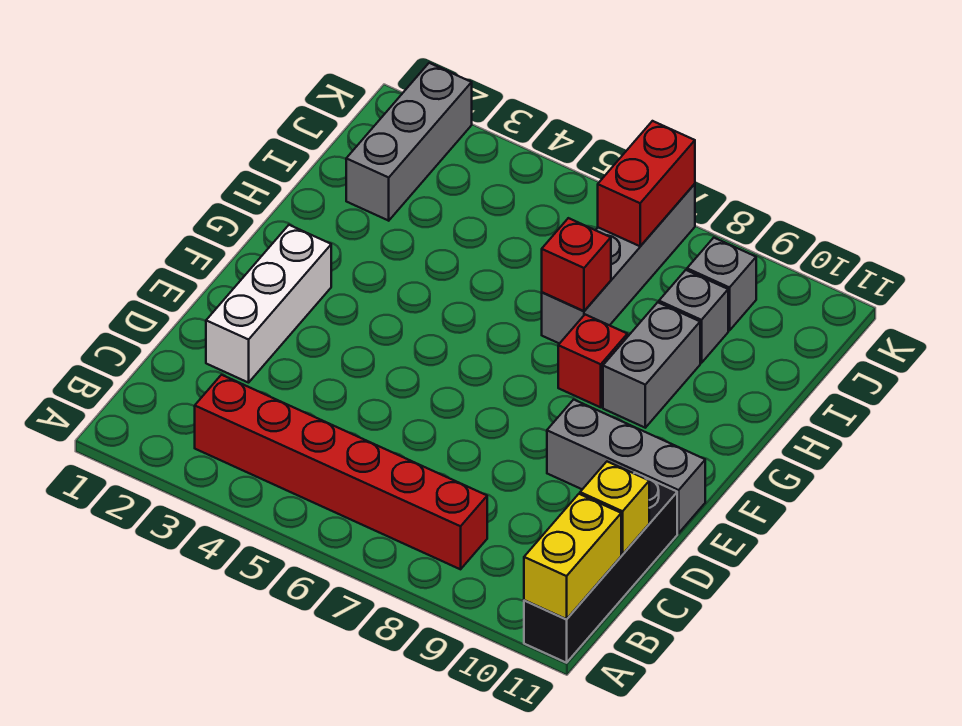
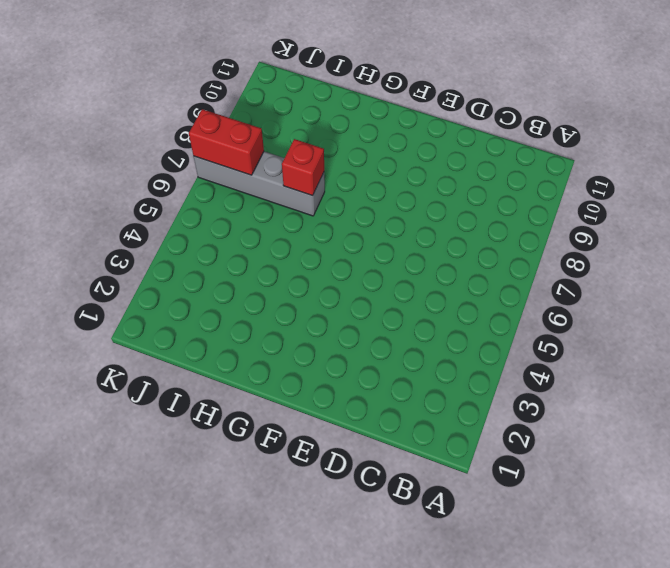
none -> black 1x4 brick [524,473,677,663]
none -> red 1x6 brick [195,375,487,569]
none -> white 1x3 brick [206,225,331,383]

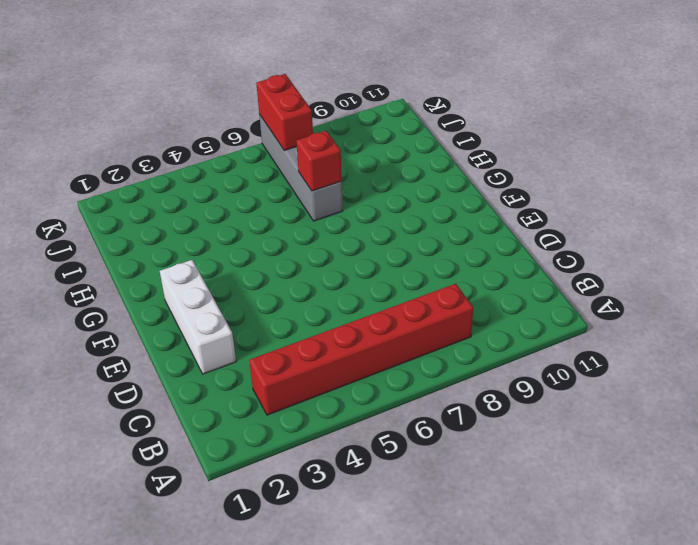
none -> black 1x4 brick [524,473,677,663]
none -> grey 1x3 brick [547,400,705,533]
none -> red 1x1 brick [558,315,627,407]

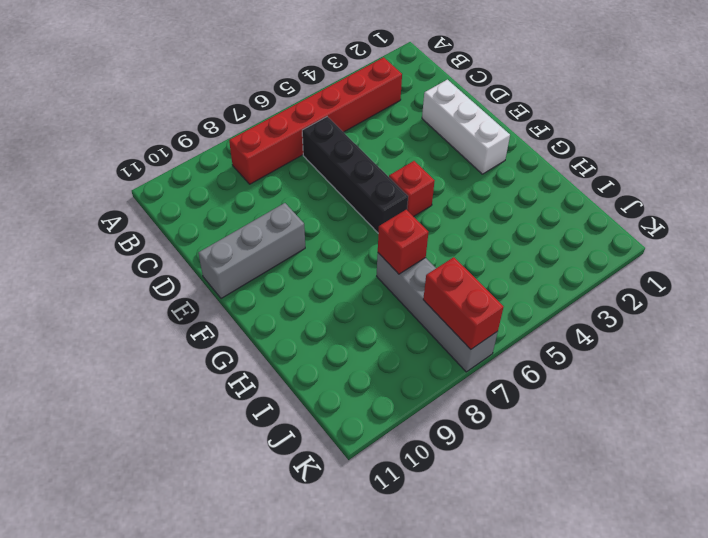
black 1x4 brick [302,117,408,233] -> black 1x4 brick moved to [524,473,677,663]
red 1x1 brick [389,161,435,217] -> red 1x1 brick moved to [558,315,627,407]
none -> grey 1x2 brick [603,302,700,428]
none -> grey 1x3 brick [346,63,472,221]
none -> grey 1x1 brick [659,270,728,363]

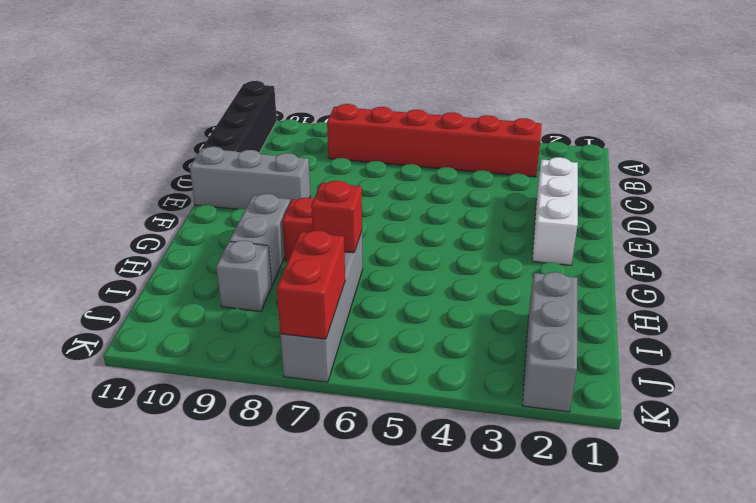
none -> grey 1x1 brick [687,238,756,331]
none -> yellow 1x2 brick [524,494,621,619]
none -> yellow 1x1 brick [580,462,649,554]

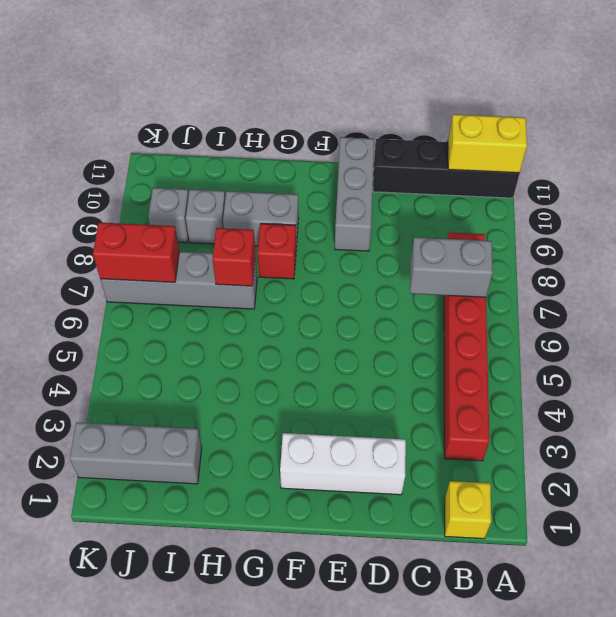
yellow 1x1 brick [445,481,491,539] -> yellow 1x1 brick moved to [580,462,649,554]
grey 1x2 brick [410,237,493,297] -> none

